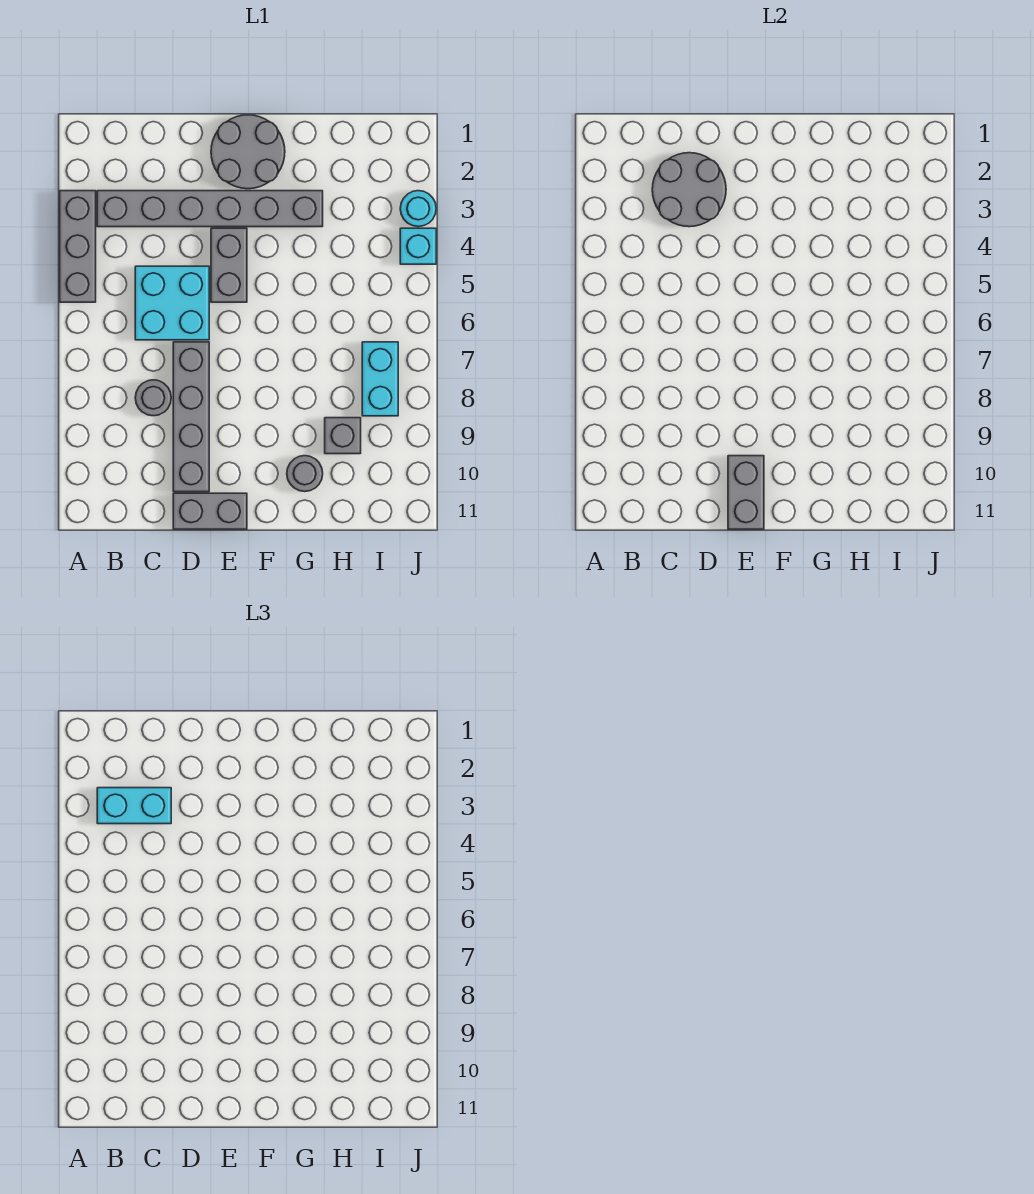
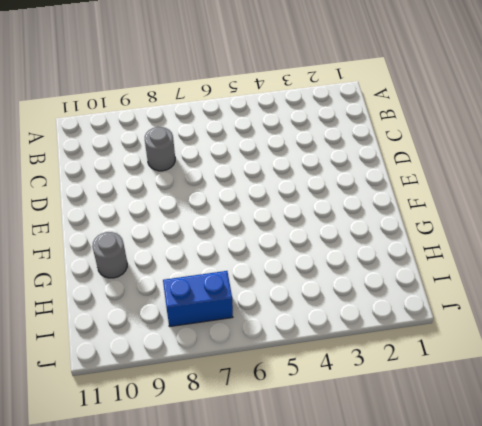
blue 1x2 brick [163,271,233,327] -> cyan 1x2 brick [362,342,398,416]
none -> grey 1x3 brick [60,191,96,302]
none -> grey 1x6 brick [97,191,323,227]
none -> cyan 2x2 brick [135,266,209,340]

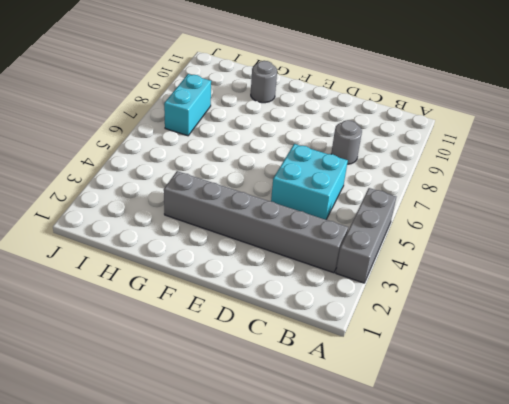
none -> grey 1x4 brick [173,342,209,492]
none -> grey 1x2 brick [173,493,247,529]
none -> grey 2x2 round brick [211,115,285,189]

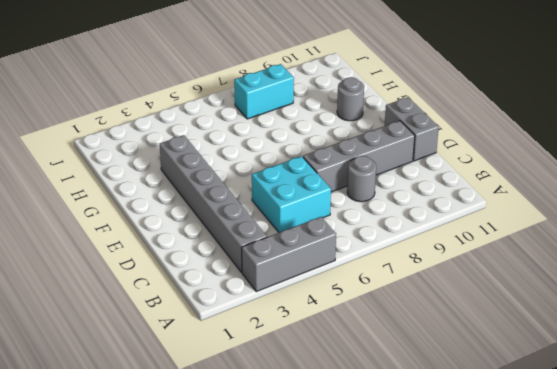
none -> grey 2x2 round brick [211,115,285,189]
none -> grey 1x2 brick [211,228,247,302]
none -> grey 1x1 brick [325,418,361,454]

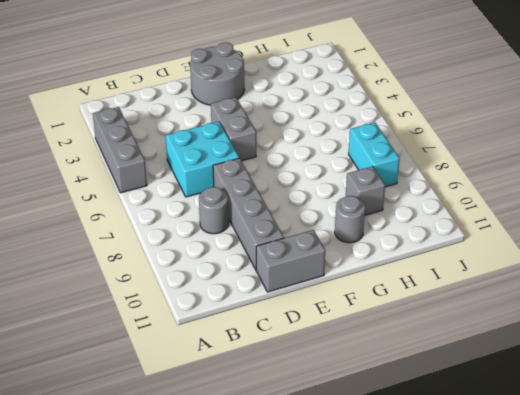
none -> grey 1x6 brick [97,191,323,227]
none -> cyan 1x1 round brick [400,191,436,227]
none -> cyan 1x1 brick [400,228,436,264]

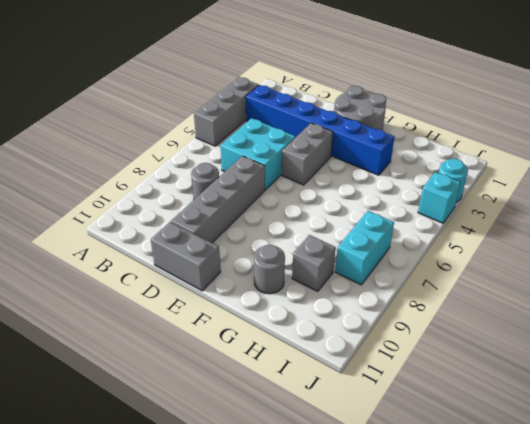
blue 1x6 brick [246,85,394,175] -> grey 1x6 brick [97,191,323,227]
none -> grey 2x2 round brick [652,153,726,227]
none -> grey 1x2 brick [728,456,764,529]
none -> cyan 1x2 brick [97,788,171,824]

